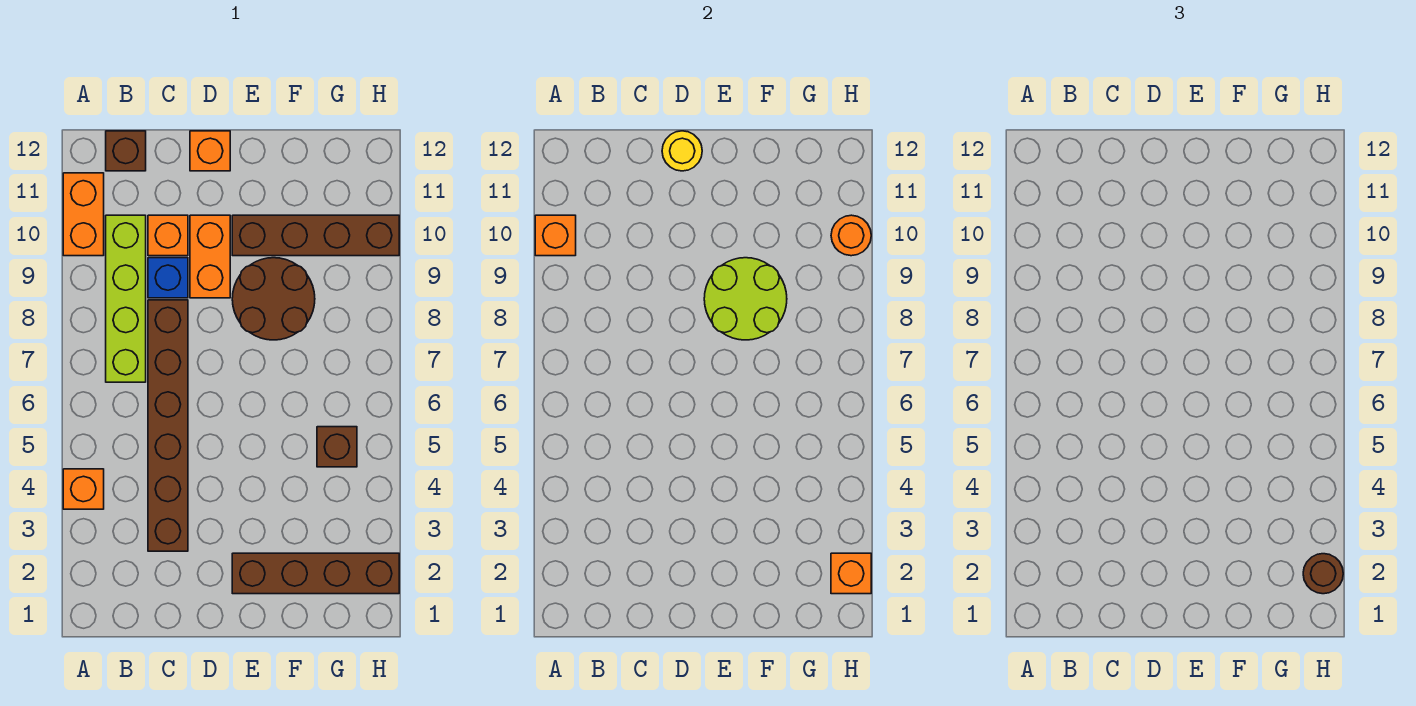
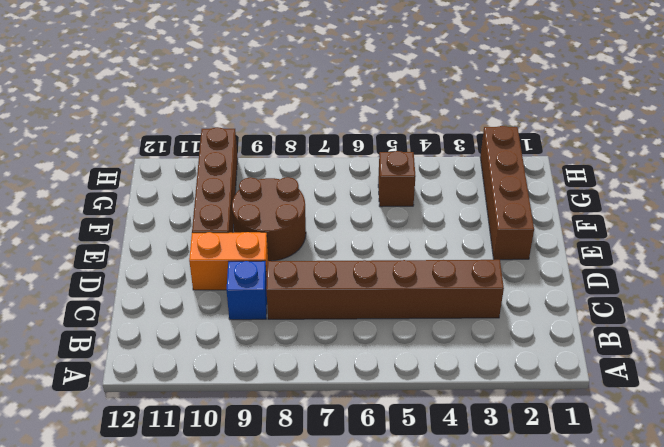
none -> orange 1x1 brick [63,469,104,509]
none -> orange 1x2 brick [63,173,104,256]
none -> lime 1x4 brick [106,215,146,382]

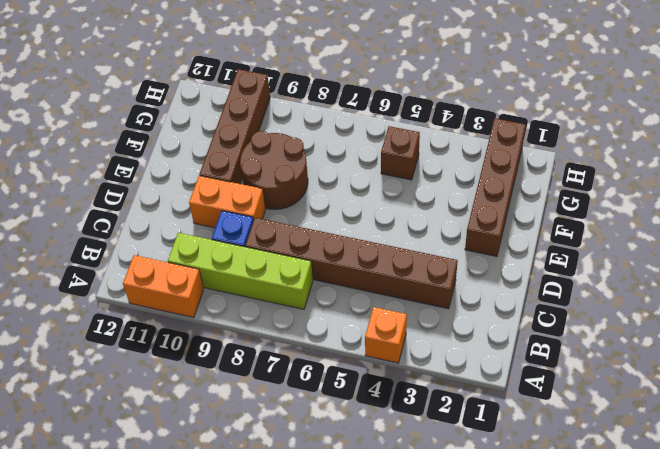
none -> brown 1x1 brick [106,131,146,171]
none -> orange 1x1 brick [148,215,188,256]
none -> orange 1x1 brick [190,131,230,171]

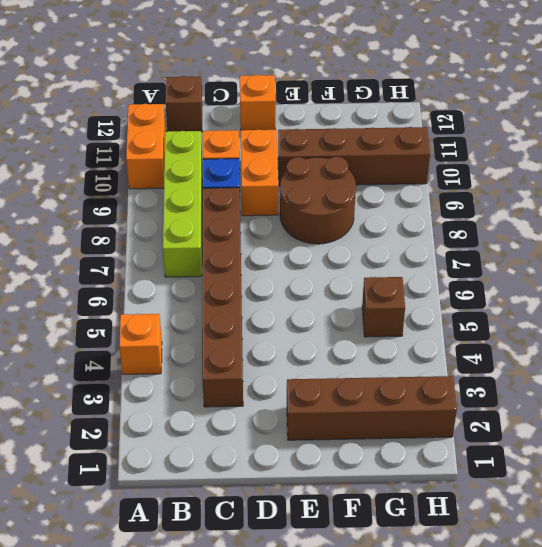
none -> orange 1x1 brick [535,215,576,256]
none -> yellow 1x1 round brick [662,131,702,171]
none -> lime 2x2 round brick [704,258,787,340]

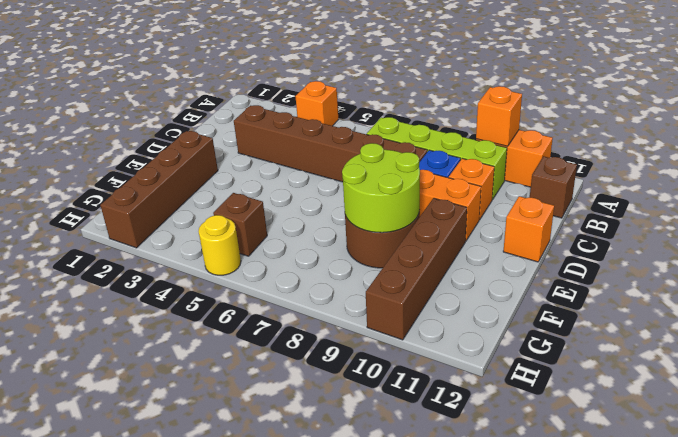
yellow 1x1 round brick [199,215,241,275] -> yellow 1x1 round brick moved to [662,131,702,171]
none -> orange 1x1 brick [831,553,871,594]
none -> orange 1x1 round brick [831,215,871,256]
none -> brown 1x1 round brick [1303,554,1343,594]

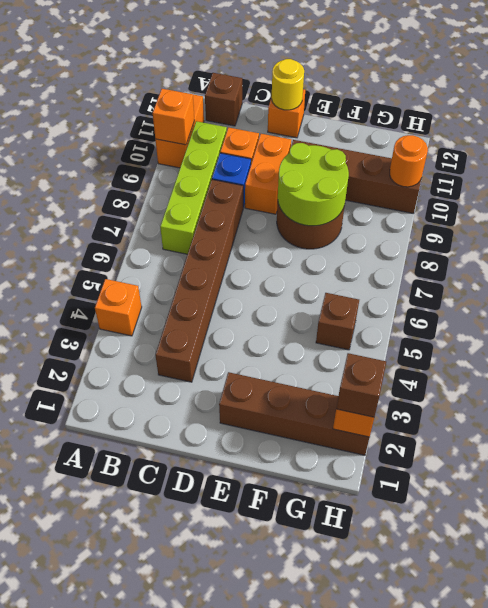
brown 1x1 brick [336,353,386,417] -> brown 1x1 round brick [1303,554,1343,594]

